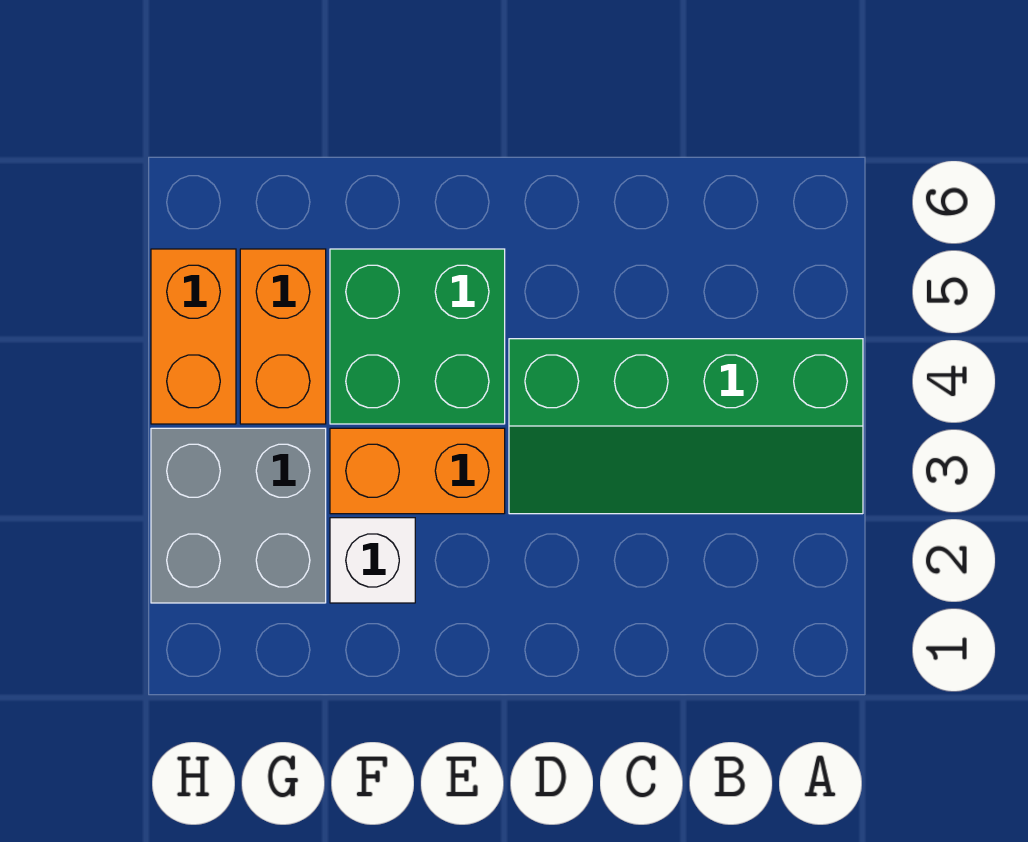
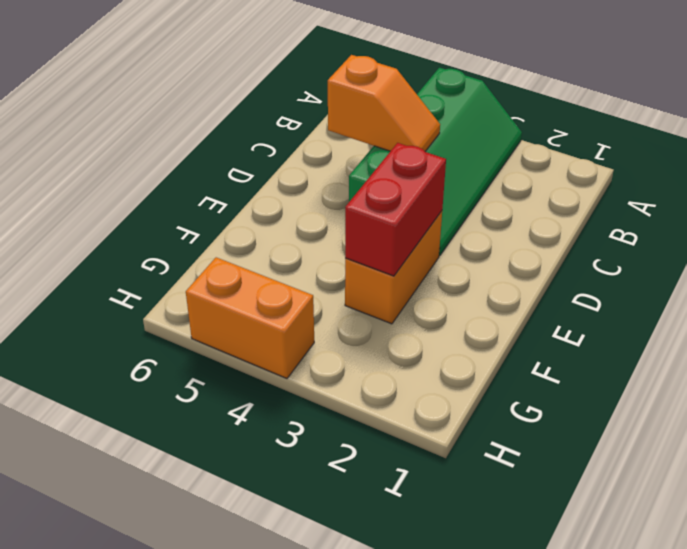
orange 1x2 slope [328,55,440,151] -> none
red 1x2 brick [345,143,446,276] -> none
none -> green 2x2 brick [330,249,505,424]
none -> white 1x1 brick [330,518,415,603]

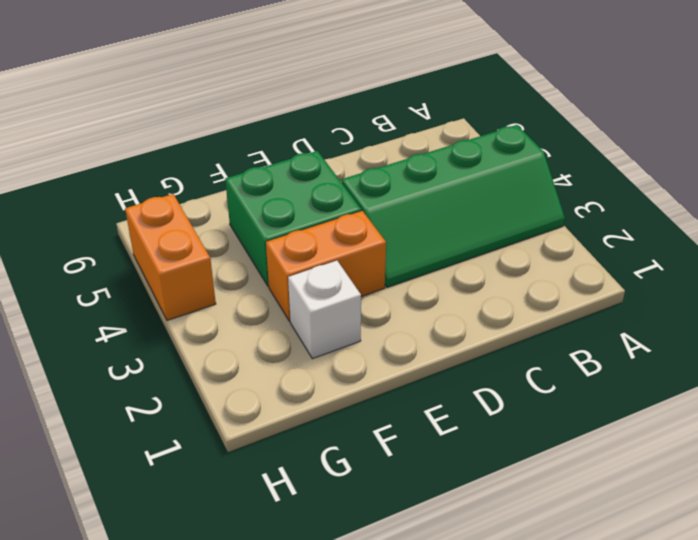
none -> grey 2x2 brick [151,428,326,603]
none -> orange 1x2 brick [240,249,326,424]

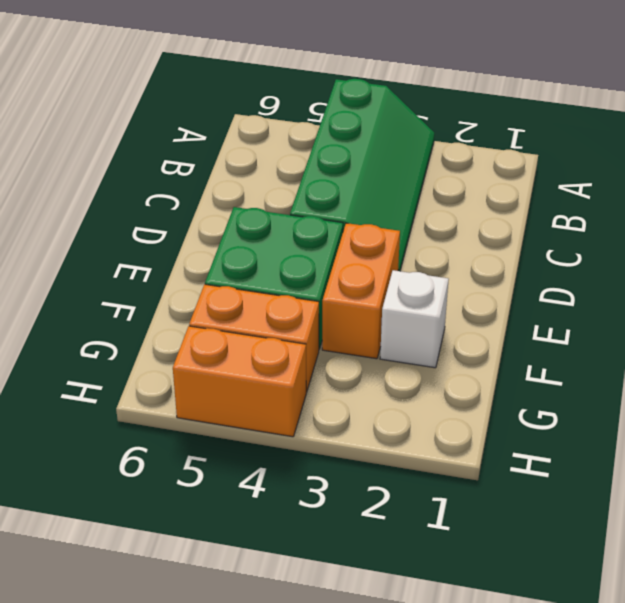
none -> grey 2x2 brick [151,428,326,603]

